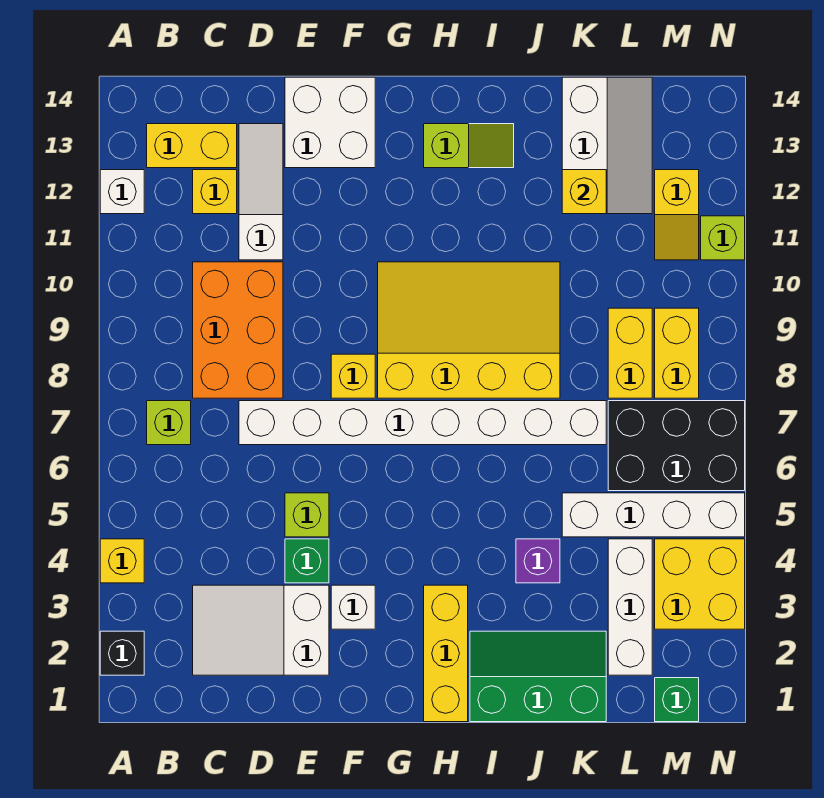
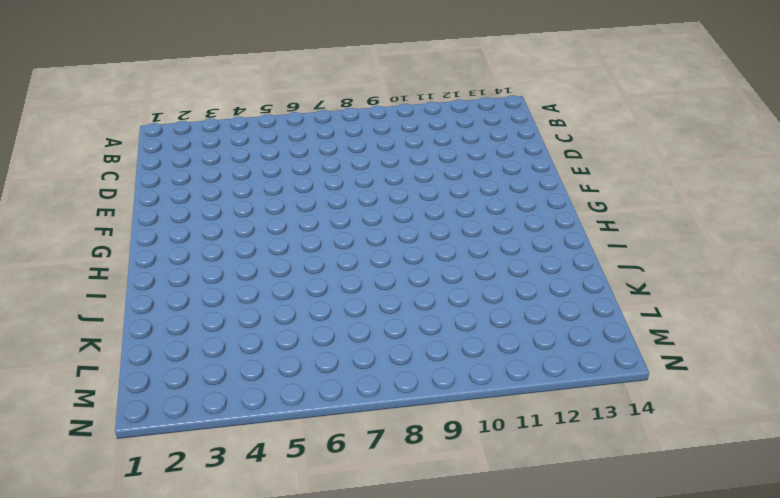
none -> black 1x1 brick [100,631,144,675]
none -> yellow 1x1 brick [100,539,144,583]
none -> white 1x1 brick [100,170,144,214]
none -> lime 1x1 brick [147,401,191,445]

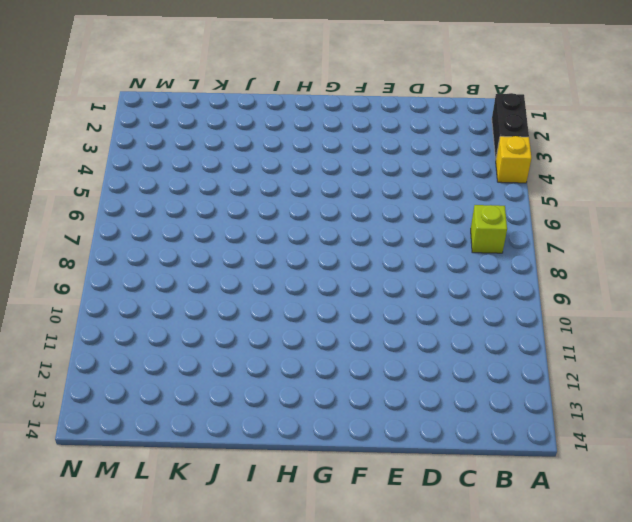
black 1x2 brick [492,93,529,160] -> black 1x1 brick [100,631,144,675]
none -> white 1x1 brick [100,170,144,214]
none -> yellow 1x2 brick [147,124,237,168]
none -> white 2x3 slope [193,585,329,675]
none -> orange 2x3 brick [193,262,283,398]

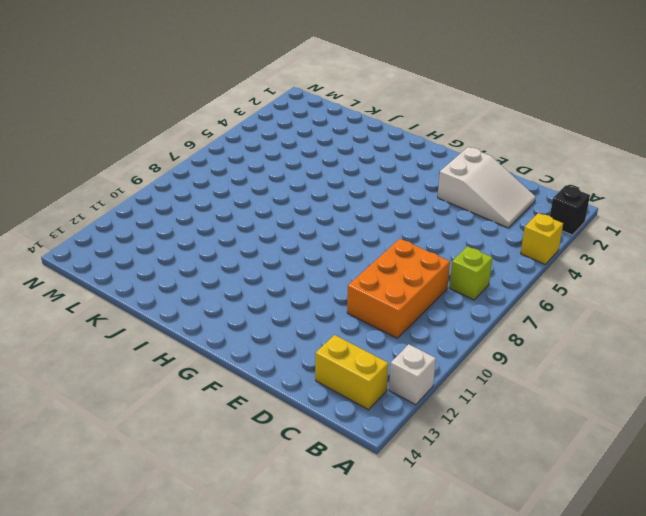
none -> yellow 1x1 brick [193,170,237,214]
none -> white 1x8 brick [239,401,606,445]
none -> white 1x3 slope [239,124,283,260]
none -> green 1x1 brick [285,539,329,583]

